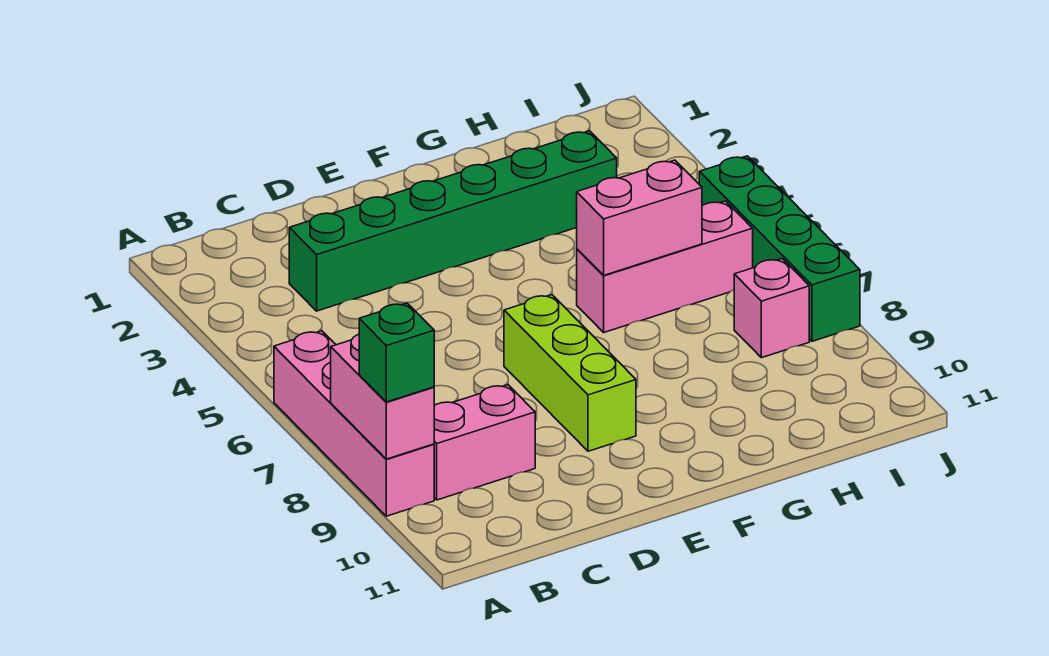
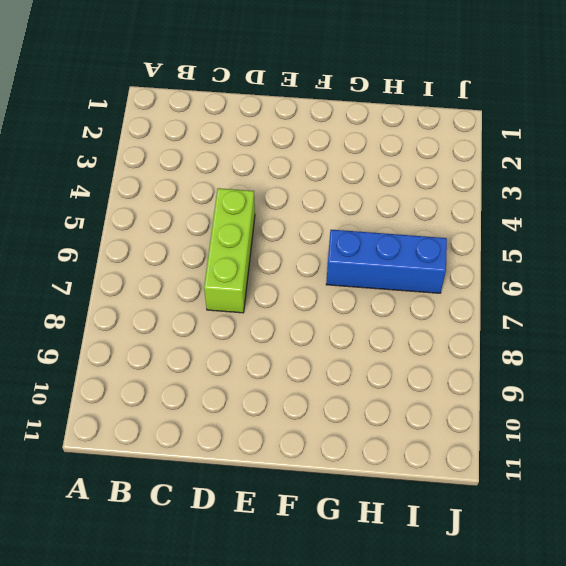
lime 1x3 brick [204,188,255,313] -> lime 1x3 brick moved to [504,295,636,451]
blue 1x3 brick [326,230,447,293] -> pink 1x3 brick [577,201,753,332]
none -> pink 1x4 brick [274,331,434,516]
none -> pink 1x2 brick [434,385,535,500]

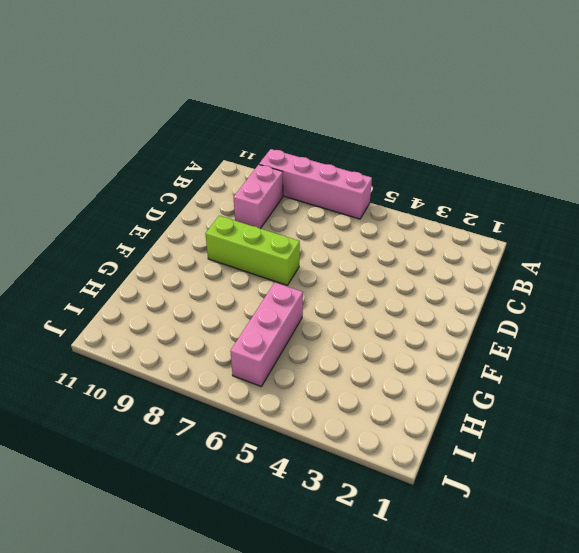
none -> green 1x6 brick [289,131,617,311]
none -> pink 1x1 brick [734,259,809,358]

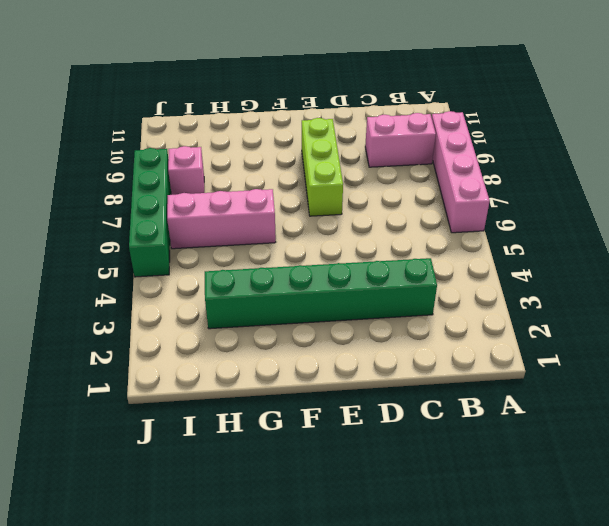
none -> pink 1x2 brick [331,334,434,459]
none -> pink 1x2 brick [577,160,702,275]

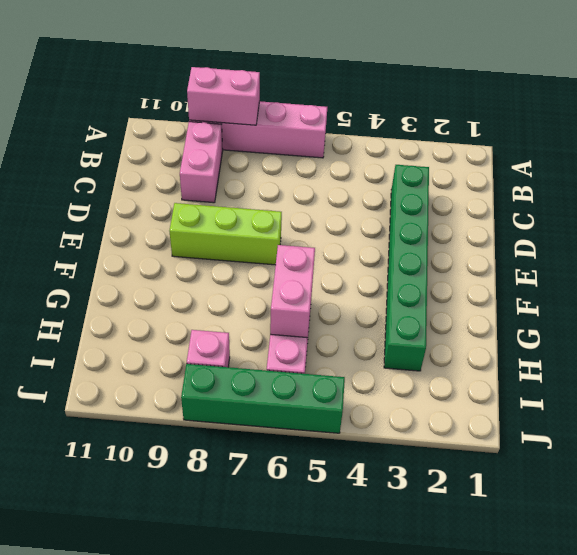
none -> green 1x1 brick [359,303,434,402]

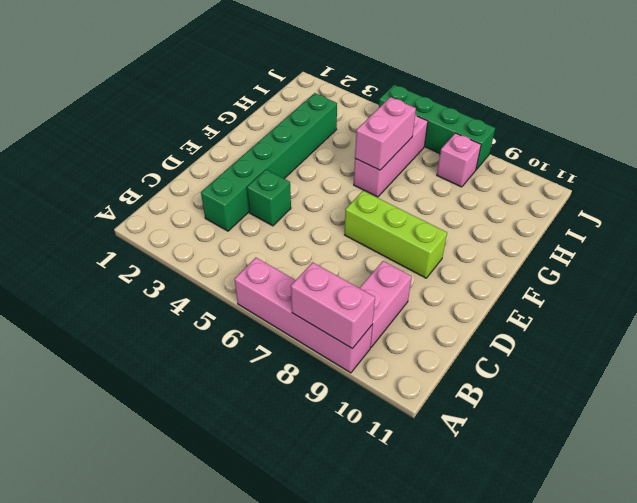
green 1x1 brick [247,170,291,226] -> green 1x1 brick moved to [359,303,434,402]

